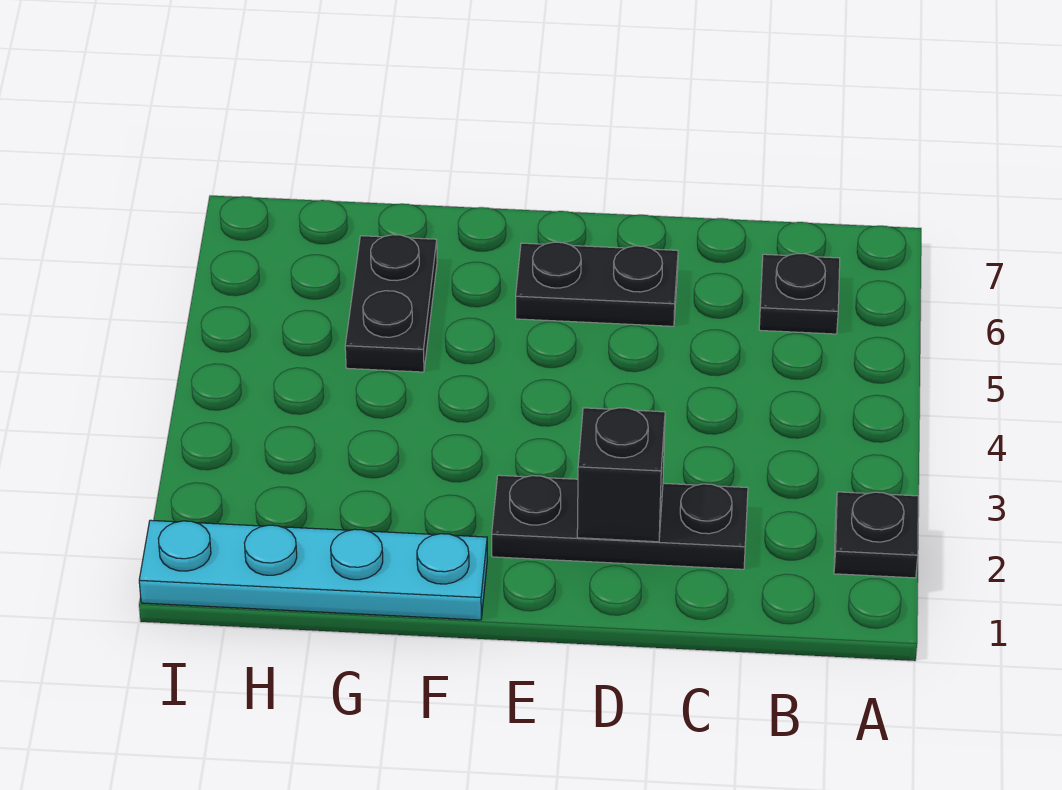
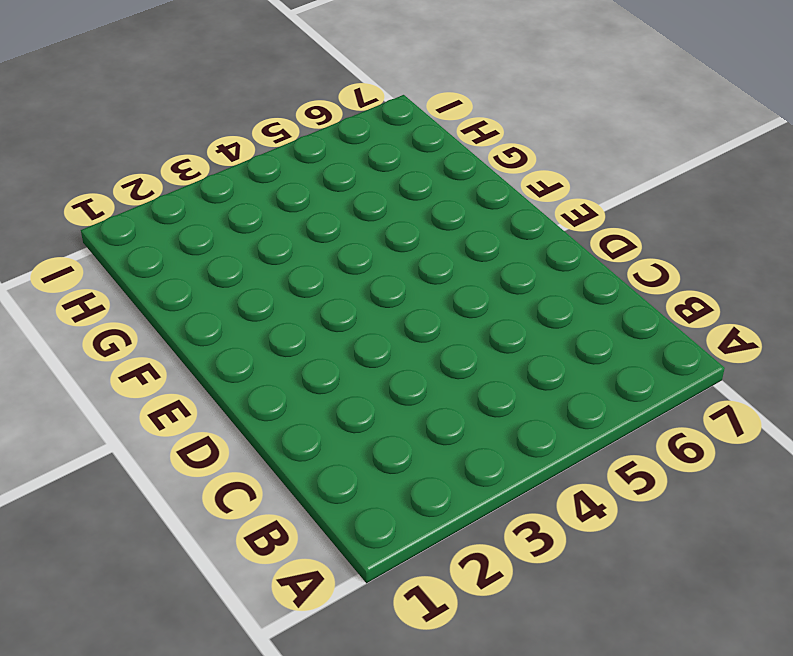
none -> black 1x1 plate [834,492,918,578]
none -> black 1x1 plate [759,253,840,334]

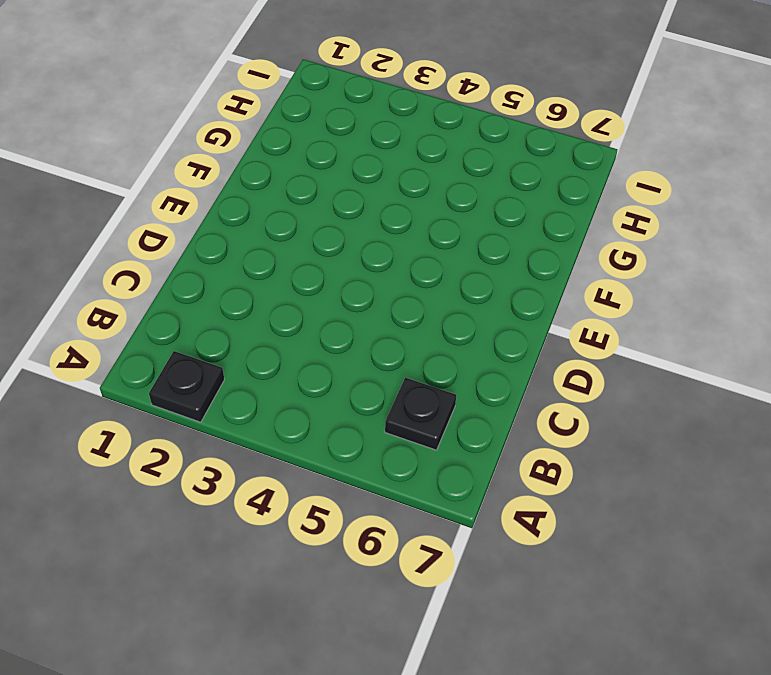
none -> black 1x3 plate [492,475,748,569]
none -> black 1x2 plate [516,242,678,326]

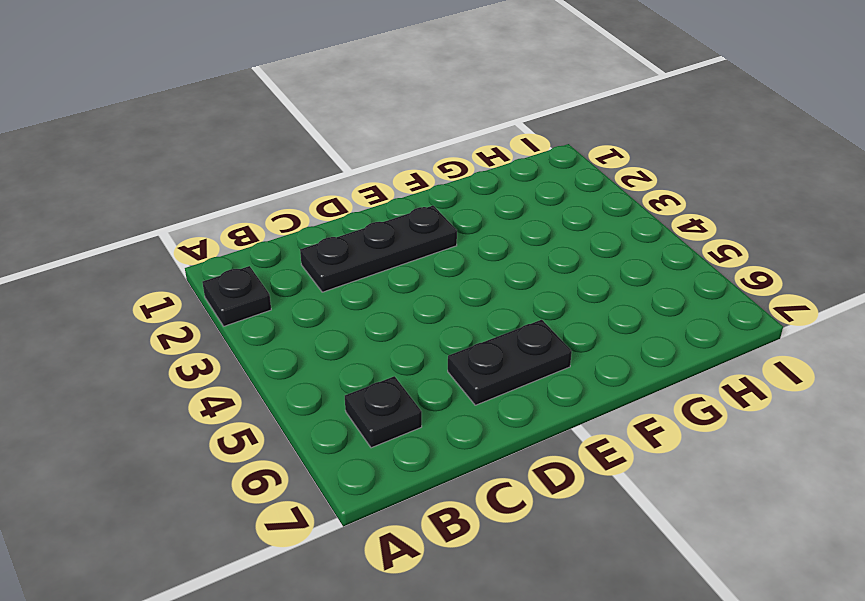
none -> cyan 1x4 plate [139,520,487,620]
none -> black 1x2 plate [345,235,437,372]

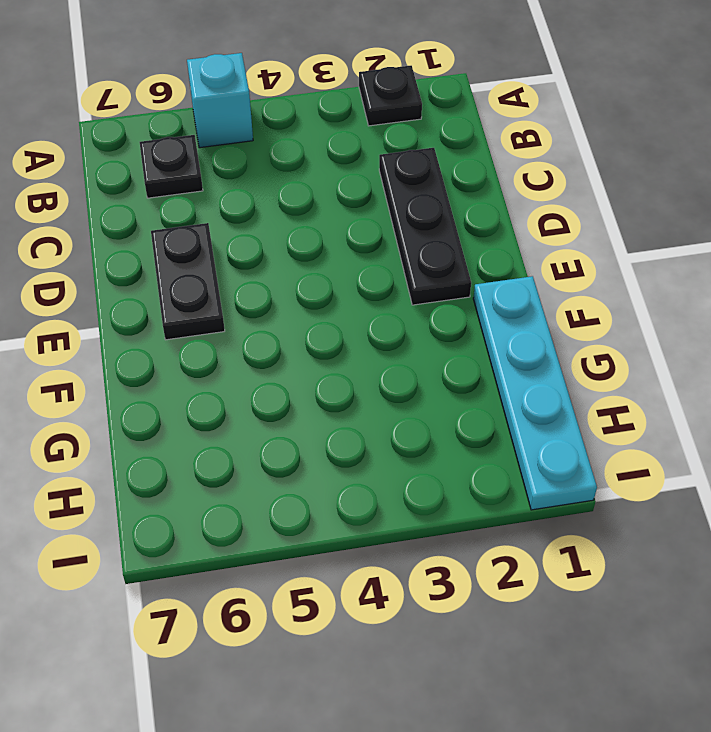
cyan 1x1 brick [187,53,253,148] -> none
none -> black 1x2 plate [345,235,437,372]
none -> black 1x1 brick [577,408,665,542]

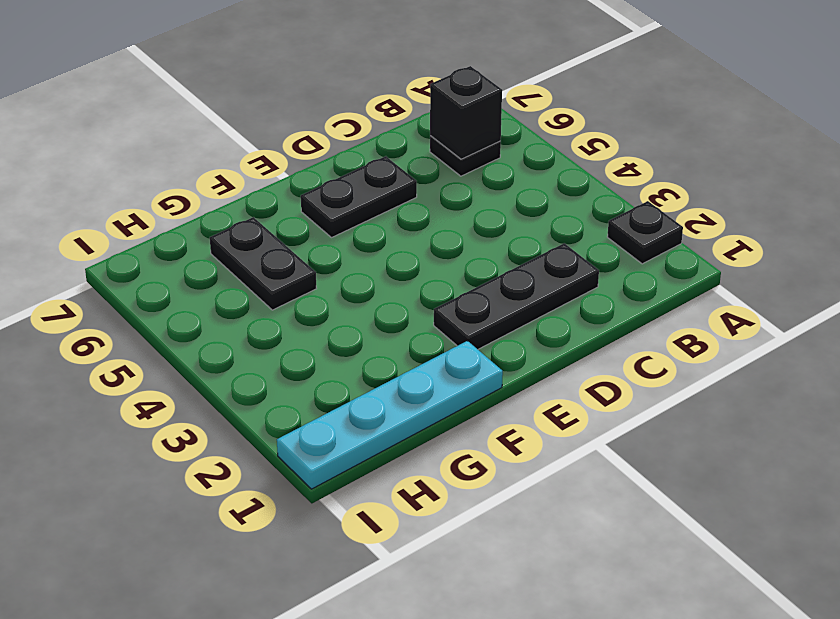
black 1x1 brick [430,66,502,159] -> black 1x1 brick moved to [577,408,665,542]

